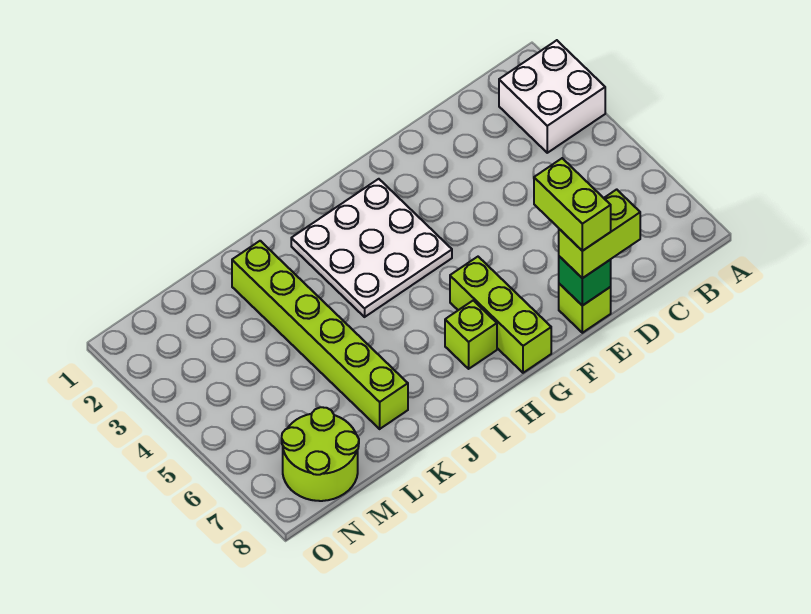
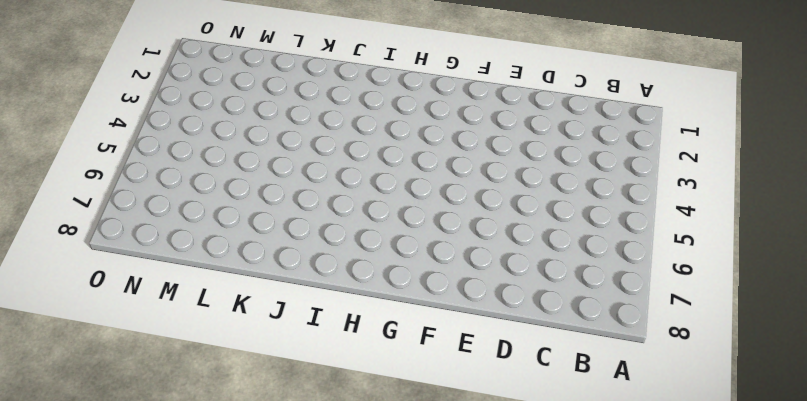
none -> white 2x2 brick [499,40,605,153]
none -> lime 1x1 brick [559,284,611,333]

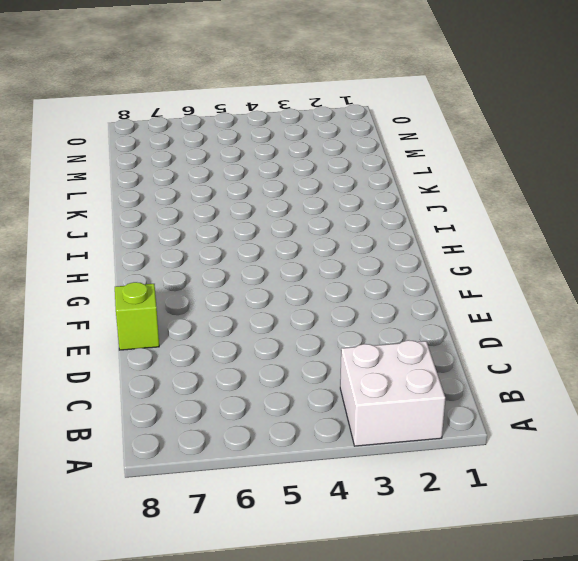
none -> white 3x3 plate [291,179,452,317]
none -> lime 1x3 brick [450,257,551,373]

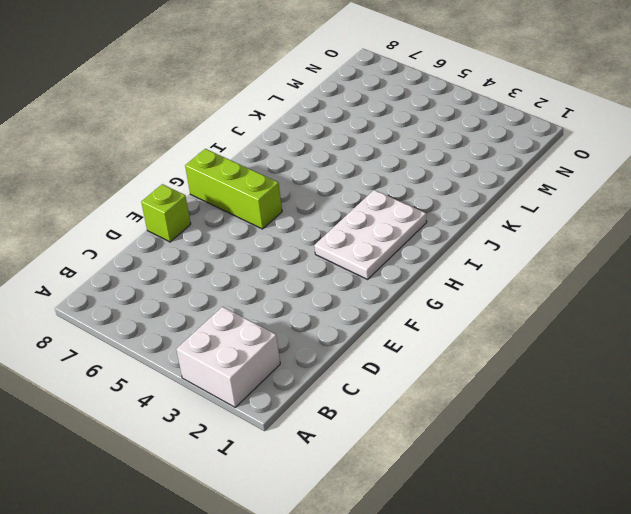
white 2x3 plate [314,190,427,279] -> white 3x3 plate [291,179,452,317]
none -> lime 1x1 brick [445,300,497,369]
none -> lime 1x6 brick [232,241,408,429]

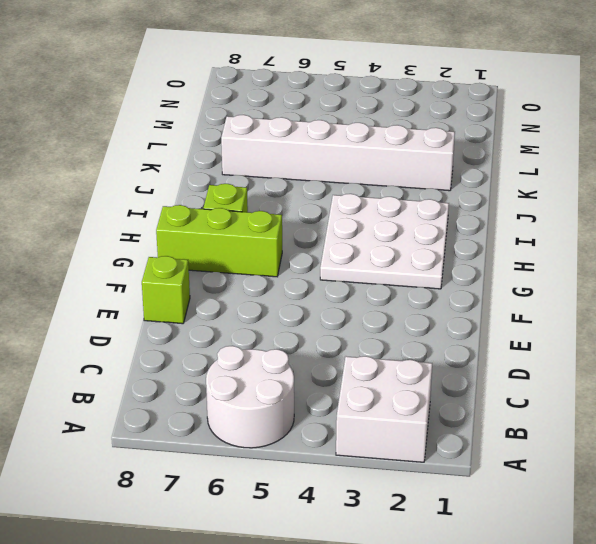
white 2x2 round brick [206,346,294,448] -> none
white 1x6 brick [221,115,455,191] -> lime 1x6 brick [232,241,408,429]
none -> lime 2x2 round brick [282,407,359,501]
none -> green 1x1 brick [559,256,611,306]

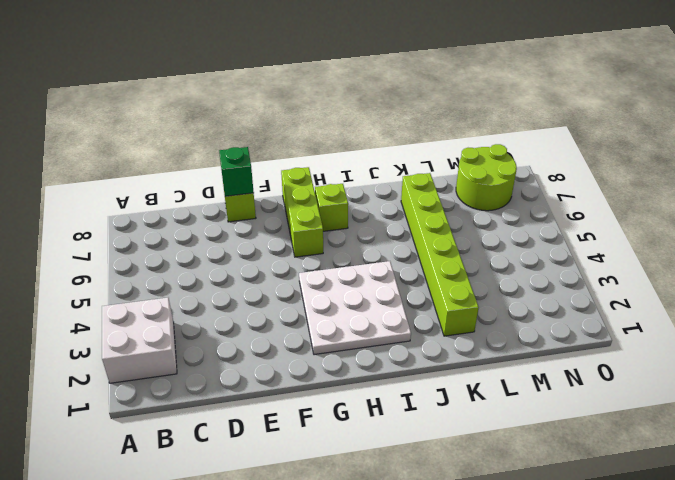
none -> lime 1x2 brick [559,189,640,278]
none -> lime 1x2 brick [534,158,611,251]

